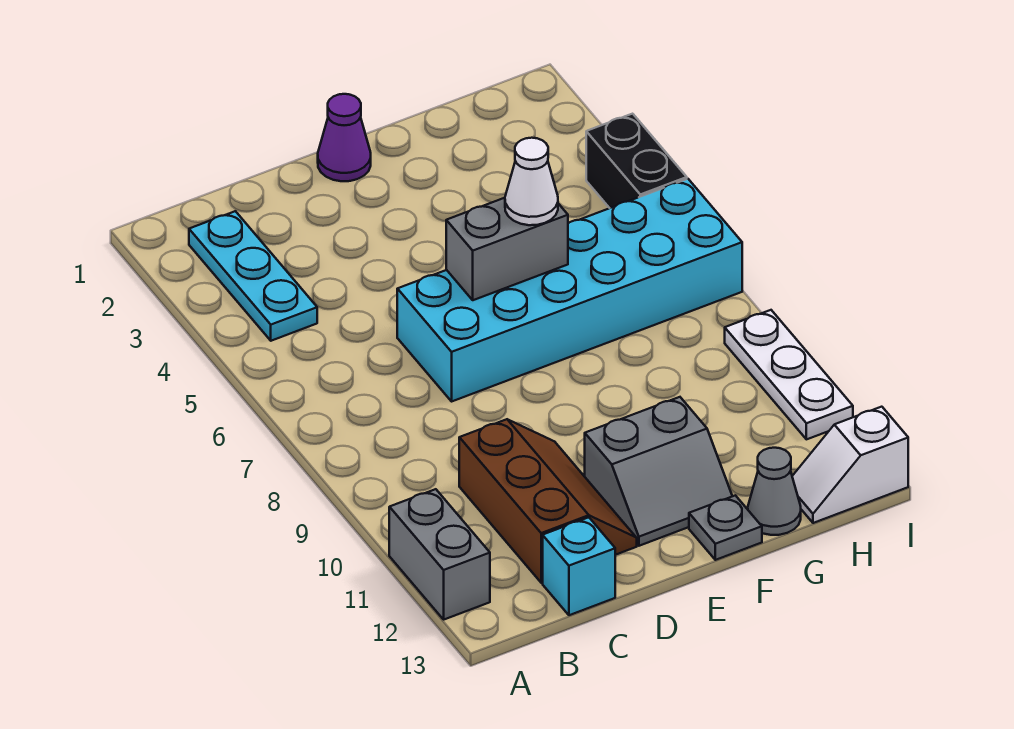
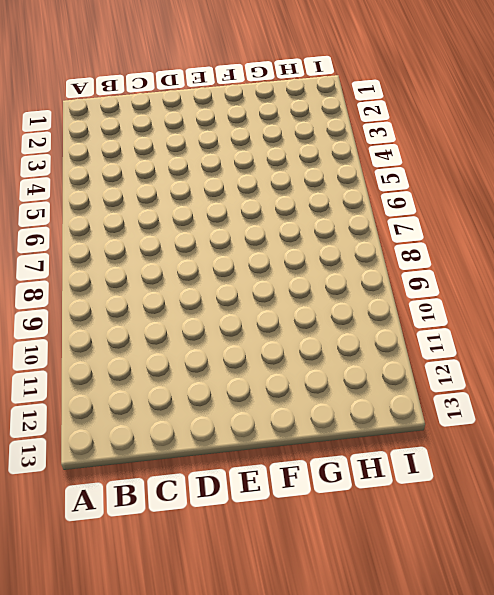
none -> grey 1x2 brick [389,489,490,619]
none -> cyan 1x3 plate [189,211,317,341]
none -> brown 2x3 slope [459,419,637,583]

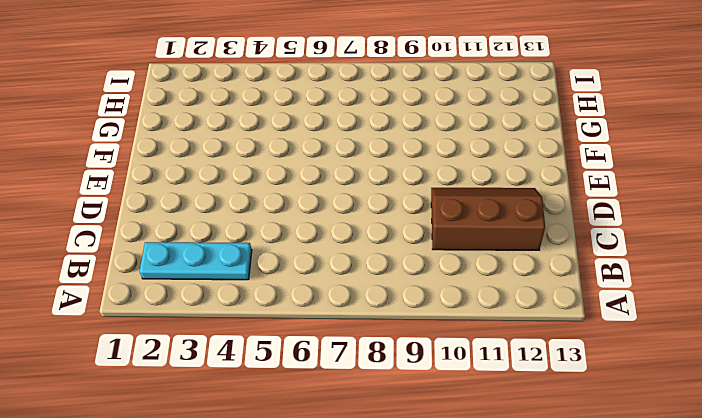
none -> grey 1x2 brick [389,489,490,619]
none -> cyan 1x1 brick [543,517,615,615]
none -> cyan 2x6 brick [397,179,742,401]

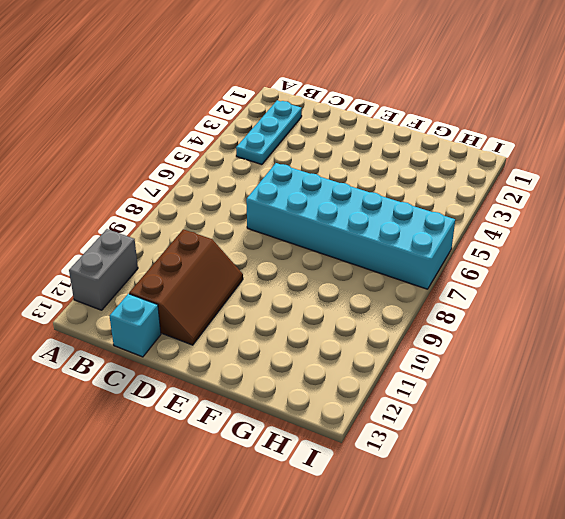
none -> purple 1x1 cone [318,94,371,181]
none -> grey 2x2 slope [585,397,732,546]
none -> grey 1x1 plate [689,495,762,560]

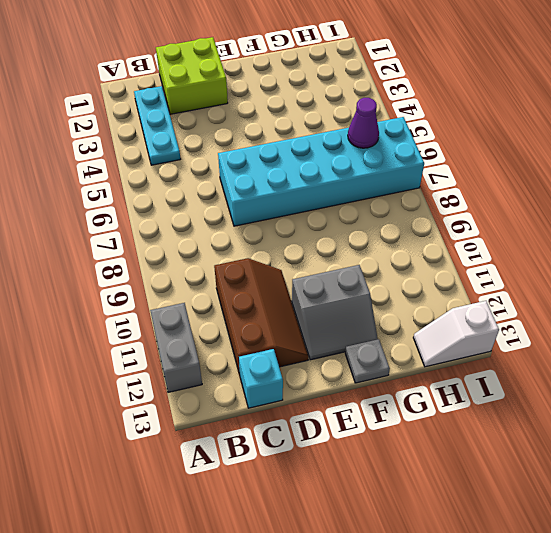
lime 2x2 brick [156,37,228,114] -> none
purple 1x1 cone [348,98,379,148] -> purple 1x1 cone moved to [318,94,371,181]
none -> grey 1x1 cone [748,448,801,535]
none -> black 1x2 brick [586,114,687,208]
none -> white 1x3 plate [725,310,853,439]

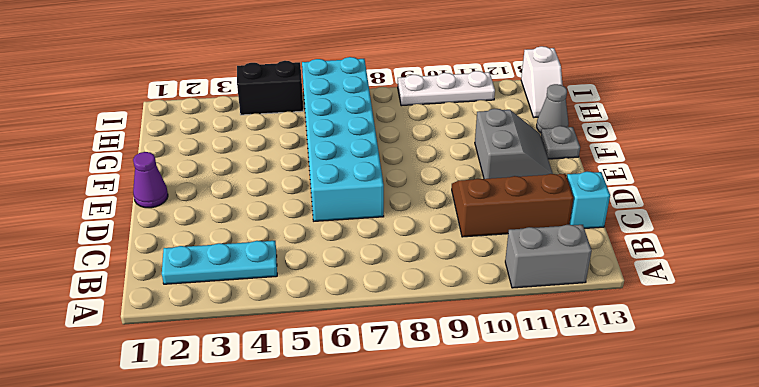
none -> grey 1x2 brick [446,198,568,300]
none -> white 1x1 cone [505,138,558,225]

